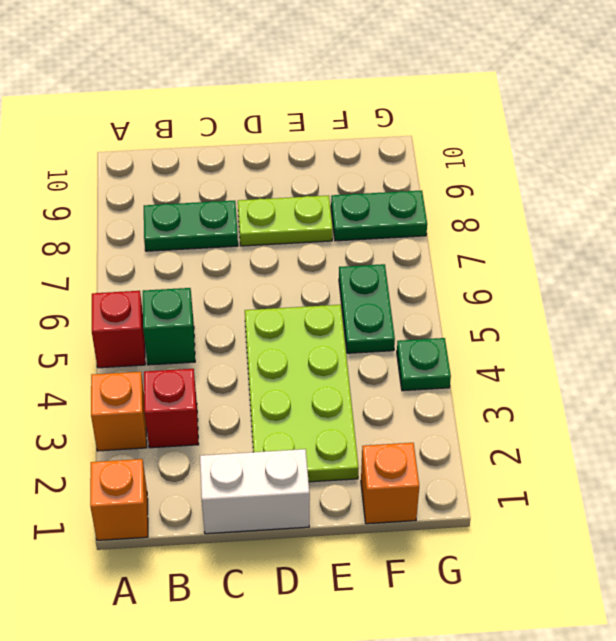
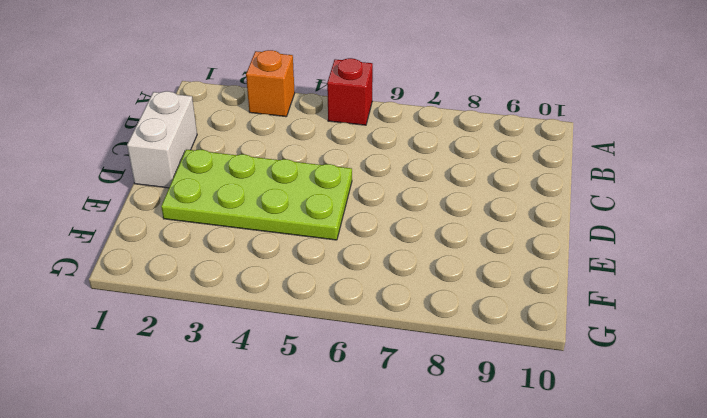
none -> orange 1x1 brick [90,459,148,540]
none -> red 1x1 brick [144,369,199,448]
none -> green 1x1 brick [143,288,195,365]

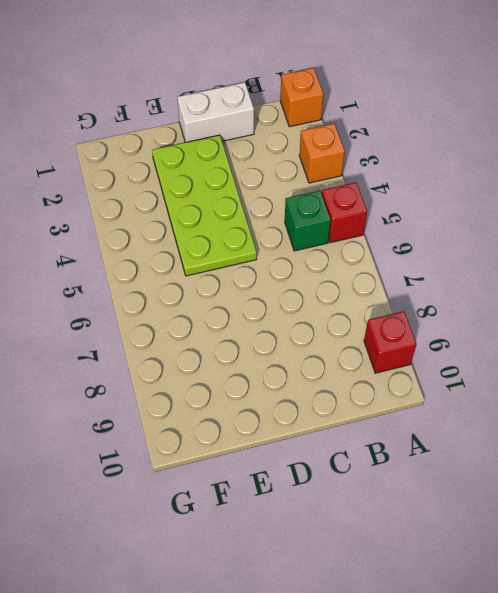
red 1x1 brick [364,311,416,373] -> red 1x1 brick moved to [144,369,199,448]
none -> green 1x2 plate [144,201,238,251]
none -> lime 1x2 plate [238,195,333,246]
none -> orange 1x1 brick [361,443,419,524]

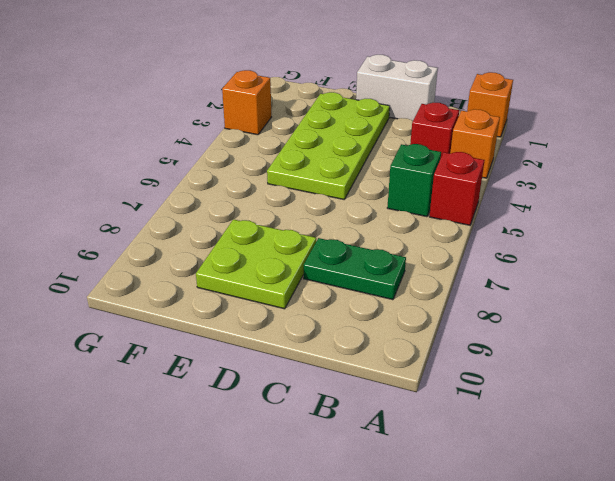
lime 2x2 plate [196,219,316,309] -> lime 1x2 plate [238,195,333,246]
orange 1x1 brick [222,70,271,135] -> orange 1x1 brick moved to [361,443,419,524]
none -> green 1x2 plate [339,264,395,353]
none -> green 1x2 plate [331,190,427,241]
none -> green 1x1 plate [397,338,451,391]

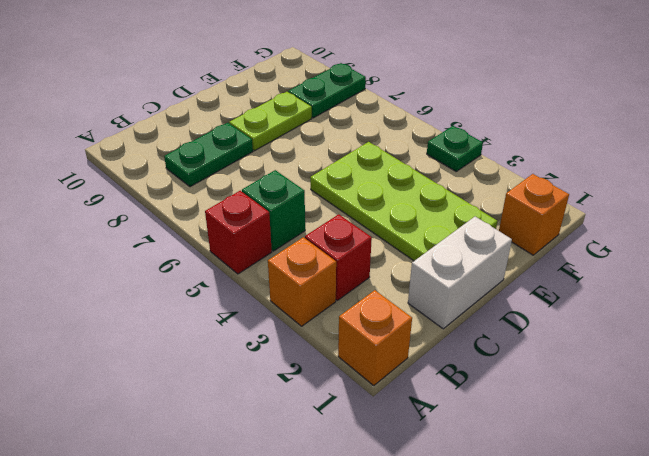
none -> green 1x2 plate [339,264,395,353]

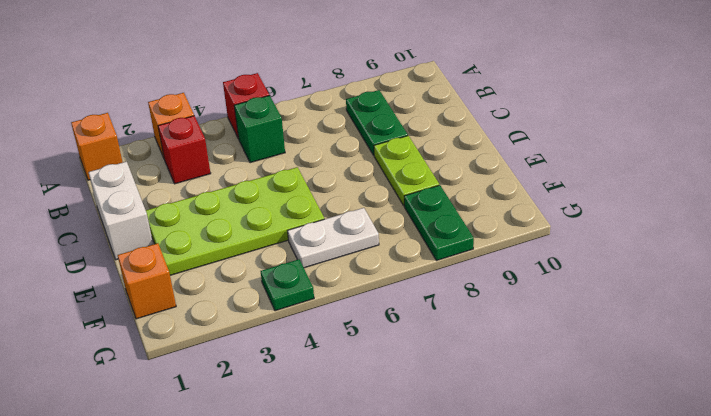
white 1x2 plate [288,208,379,268] -> green 1x2 plate [339,264,395,353]

